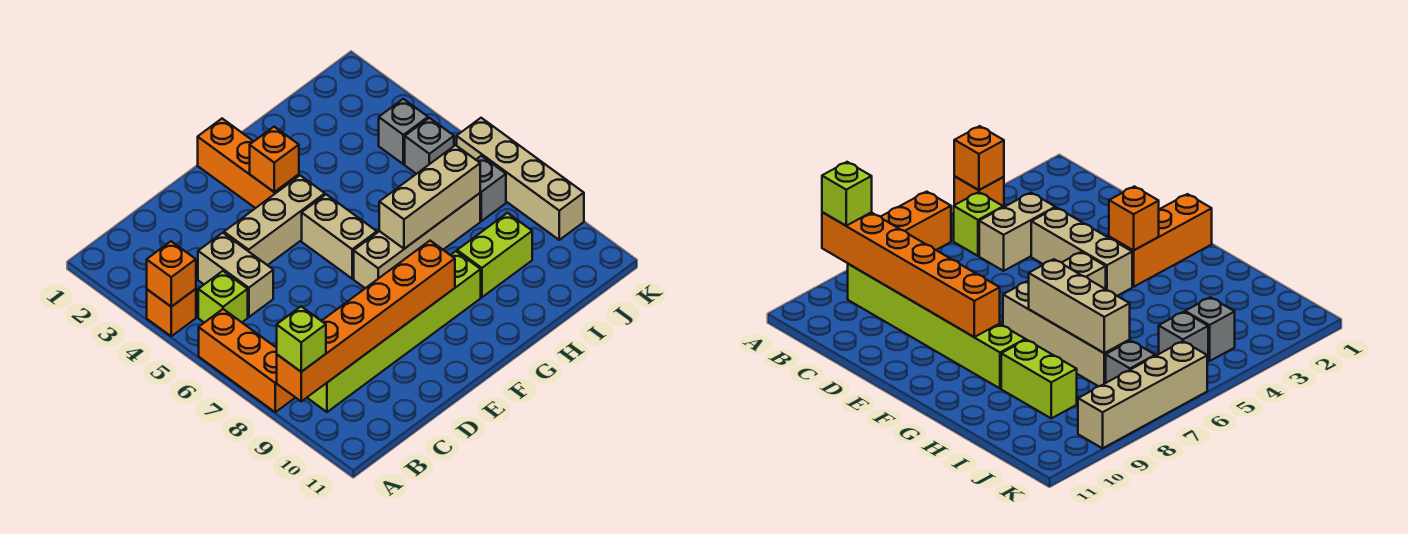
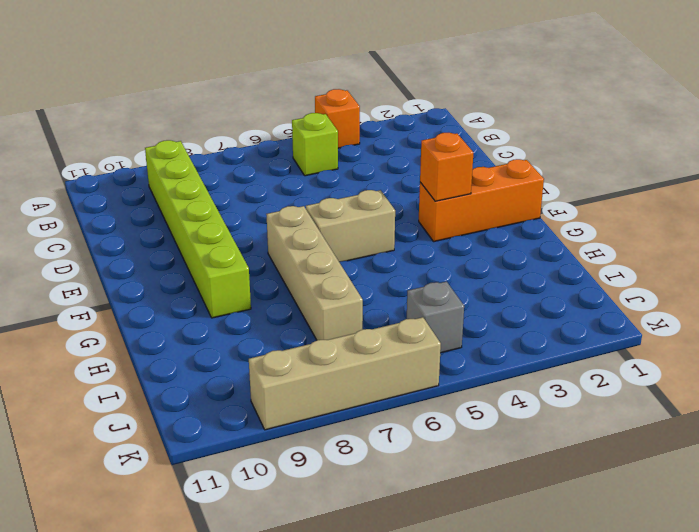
none -> orange 1x3 brick [199,309,295,412]
none -> tan 1x2 brick [198,233,273,317]
none -> tan 1x3 brick [224,176,325,265]

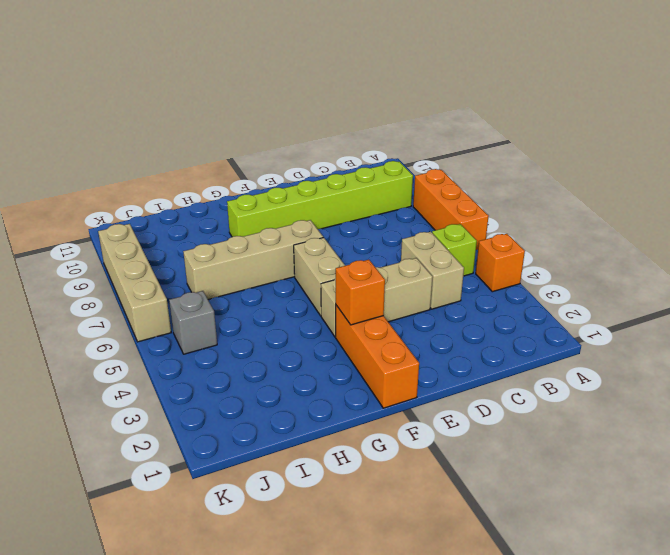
none -> lime 1x2 brick [457,213,532,297]
none -> grey 1x1 brick [379,99,428,164]
none -> grey 1x1 brick [476,156,506,221]

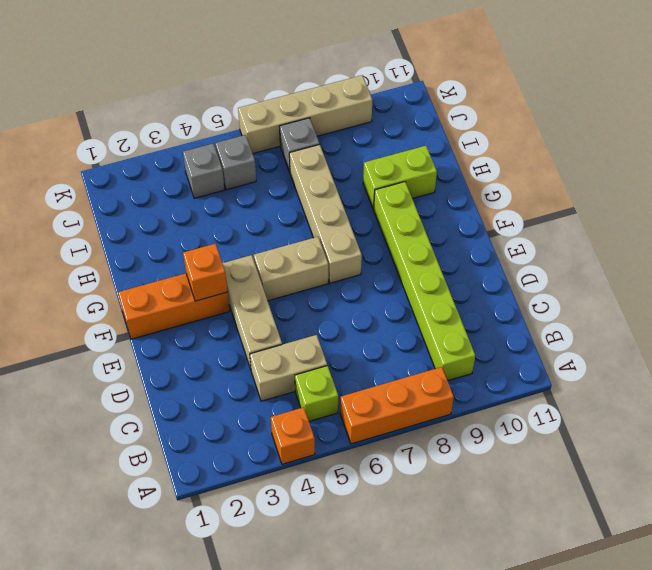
lime 1x2 brick [363,146,437,209] -> lime 1x2 brick turned to [457,213,532,297]
none -> orange 1x1 brick [147,241,196,307]
none -> orange 1x6 brick [277,241,455,401]
none -> tan 1x3 brick [379,145,480,249]

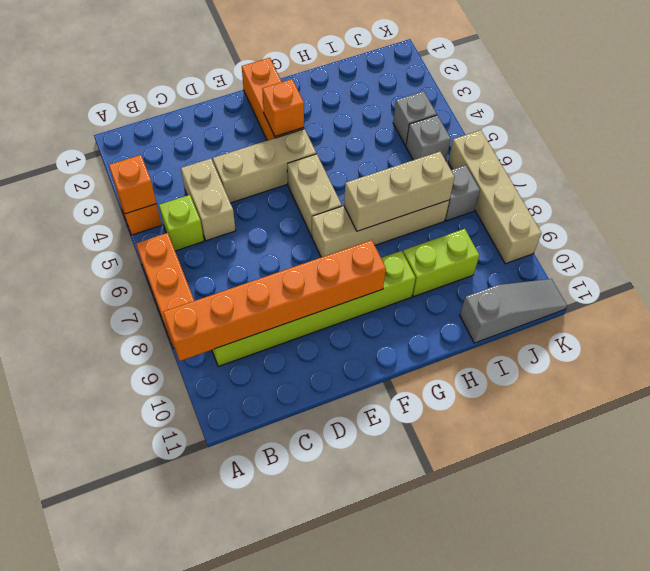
grey 1x3 slope [460,279,567,343] -> none
none -> lime 1x1 brick [277,307,326,372]

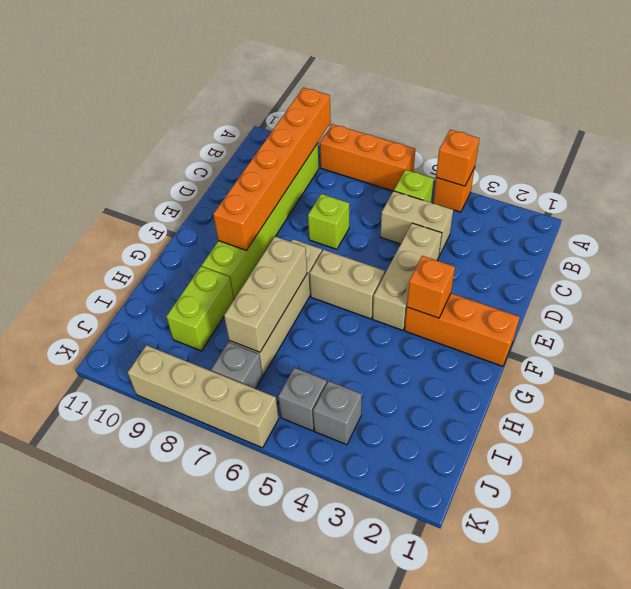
lime 1x1 brick [308,194,349,249] -> lime 1x1 brick moved to [277,307,326,372]

